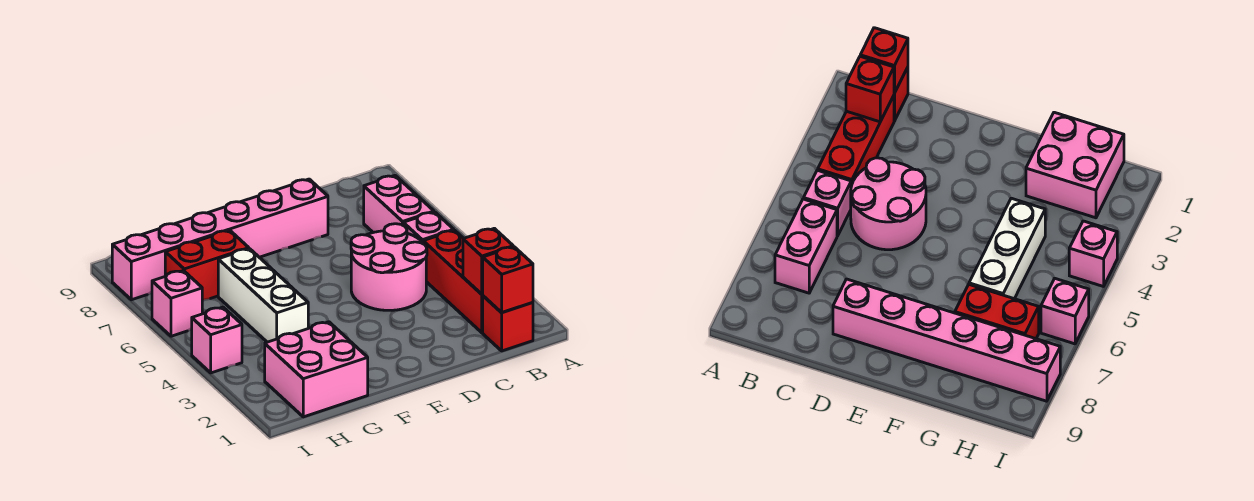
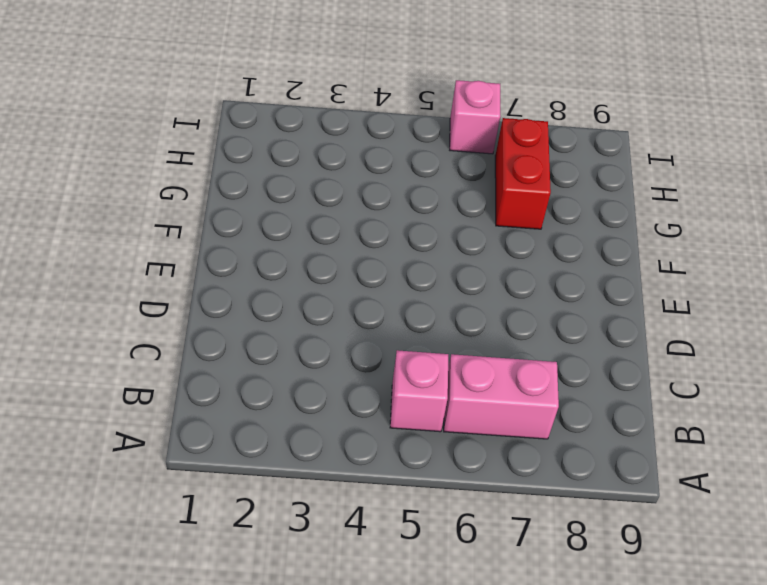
none -> red 1x1 brick [483,296,533,351]
none -> red 1x3 brick [423,230,483,333]
none -> pink 2x2 round brick [351,224,427,310]

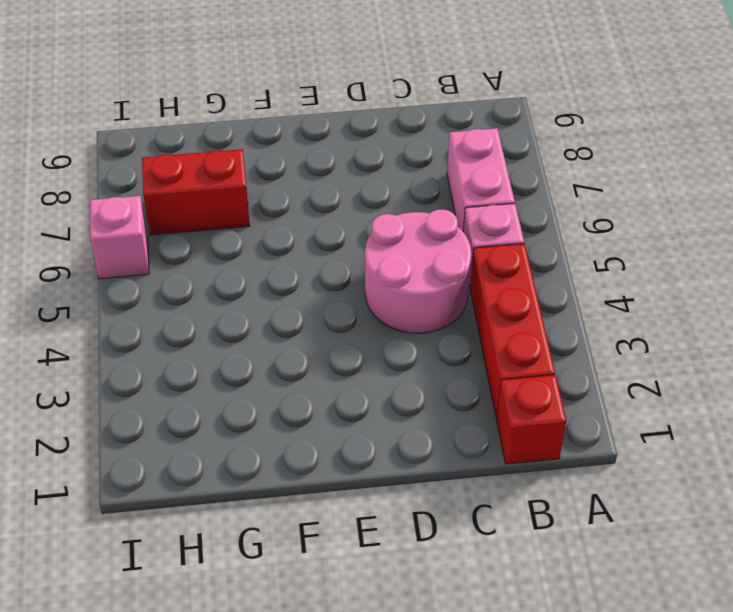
none -> pink 1x6 brick [112,179,328,300]
none -> pink 2x2 brick [265,322,368,417]
none -> white 1x3 brick [218,249,308,342]

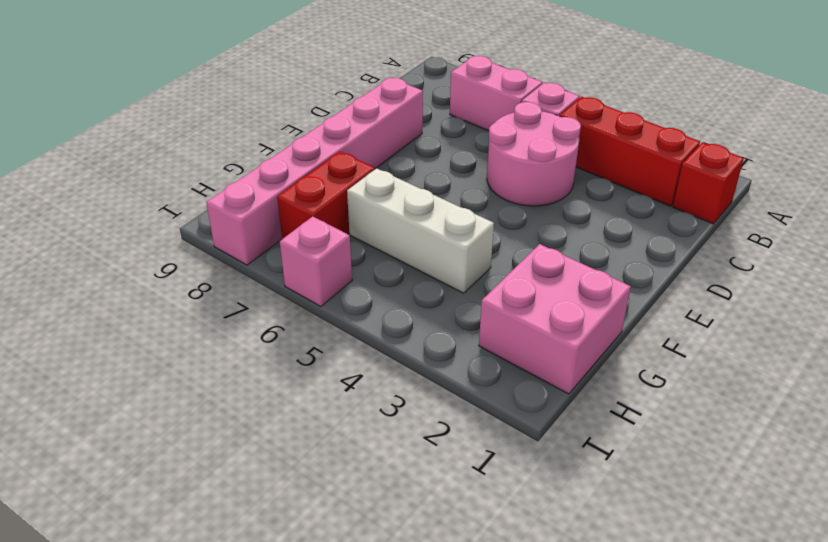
none -> pink 1x1 brick [192,307,242,373]
none -> red 1x1 brick [483,247,533,313]
none -> red 1x1 brick [463,228,513,294]

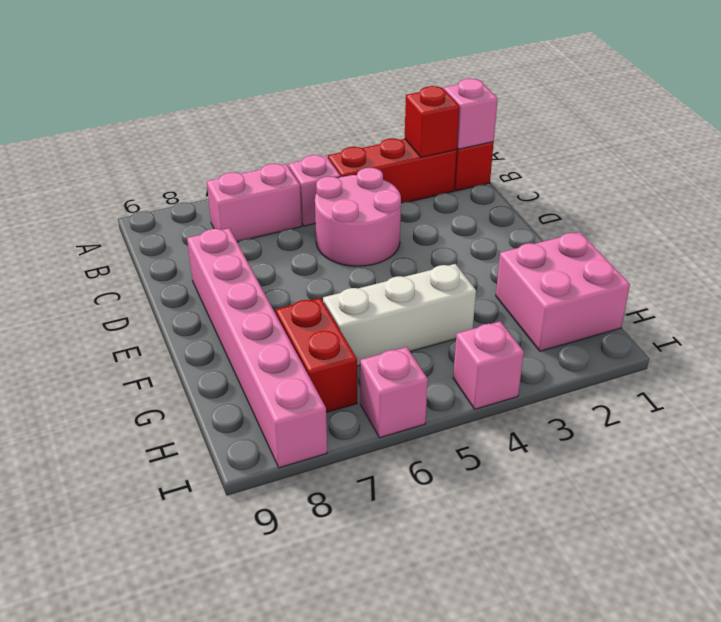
pink 1x1 brick [444,79,498,149] -> red 1x1 brick [483,247,533,313]

